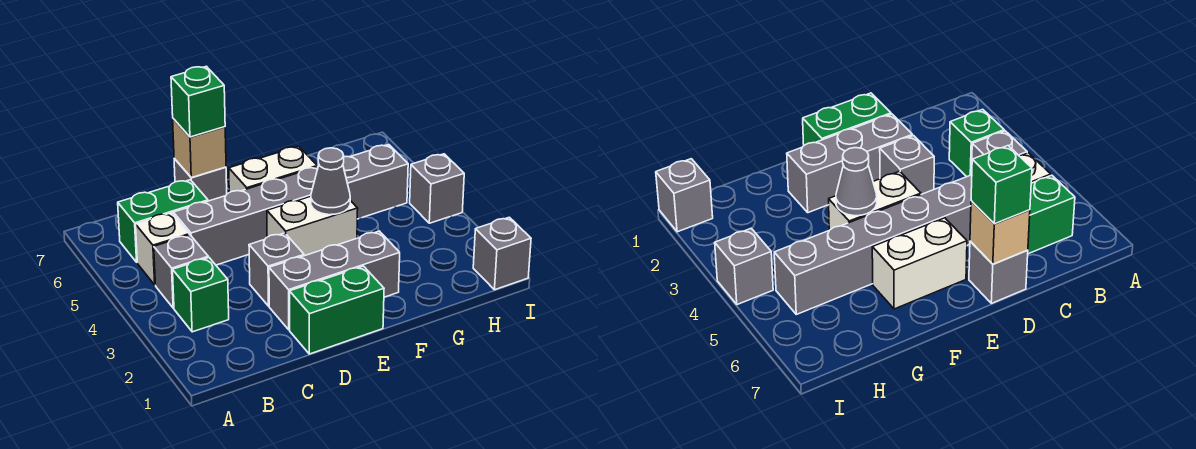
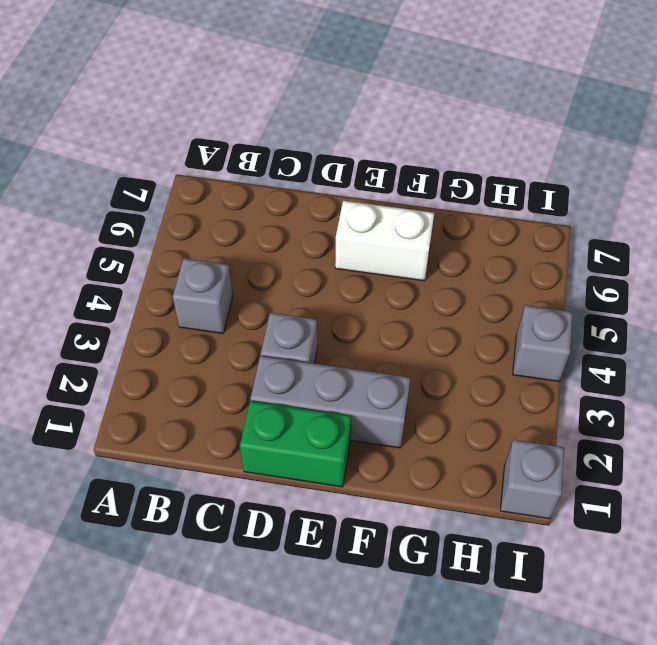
none -> green 1x1 brick [173,258,229,332]
none -> white 1x1 brick [136,213,189,285]
none -> green 1x2 brick [118,180,208,262]

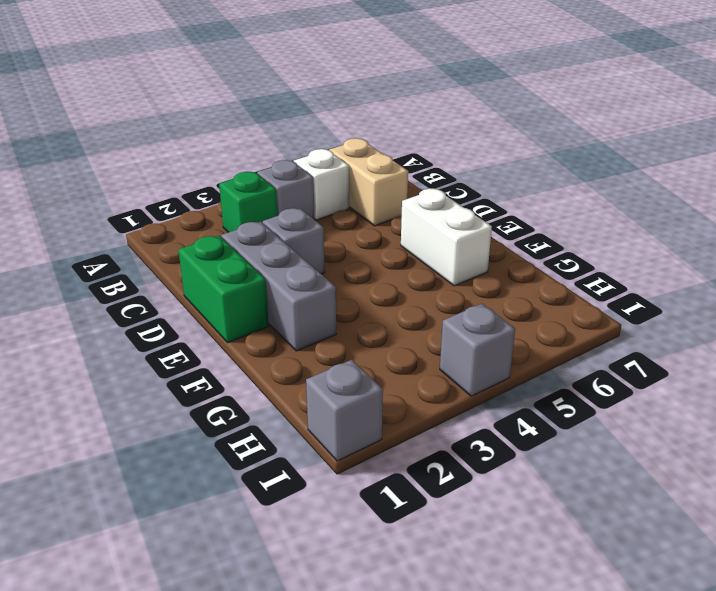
tan 1x2 brick [329,138,408,226] -> green 1x2 brick [118,180,208,262]
none -> grey 1x6 brick [173,145,408,265]
none -> grey 1x1 brick [174,159,227,201]
none -> white 1x2 brick [267,196,358,256]

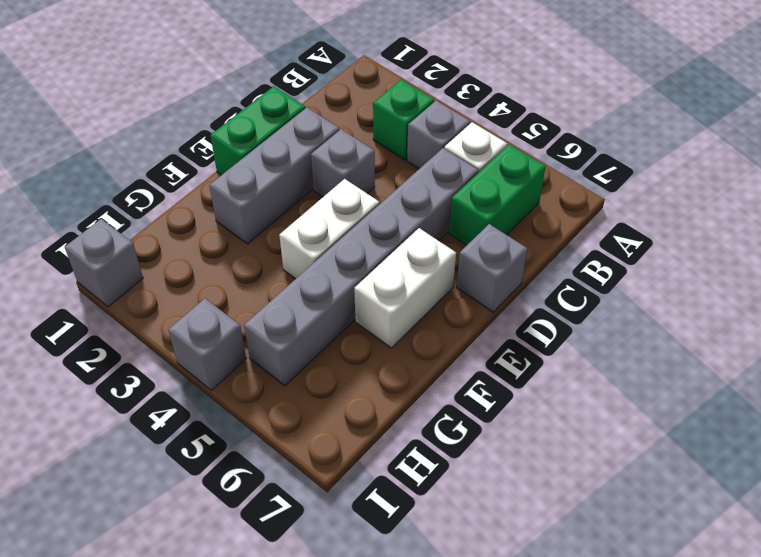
none -> tan 1x1 brick [173,119,226,178]
none -> grey 1x1 cone [311,148,350,215]
none -> green 1x1 brick [171,66,225,137]

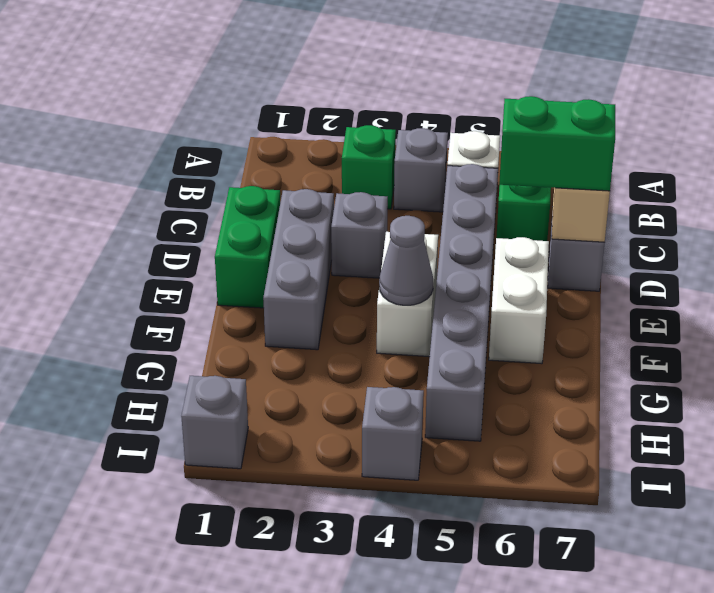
green 1x2 brick [499,96,615,191] -> green 1x1 brick [171,66,225,137]

